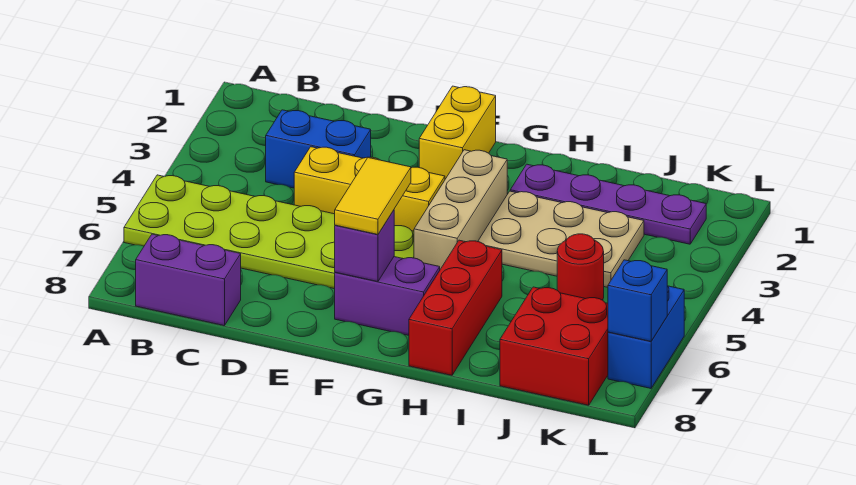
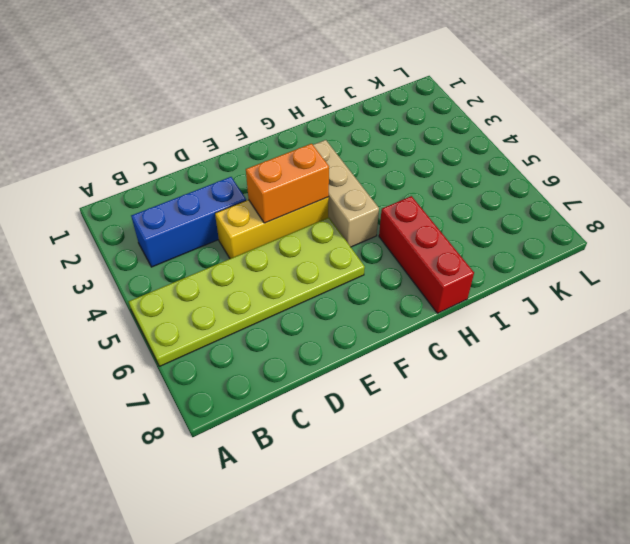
blue 1x3 brick [131,177,246,267] -> blue 1x2 brick [266,110,371,188]
orange 1x2 brick [246,144,329,223] -> none
none -> purple 1x2 brick [136,234,241,326]
none -> yellow 1x2 brick [419,86,496,179]
none -> purple 1x2 brick [335,257,440,335]

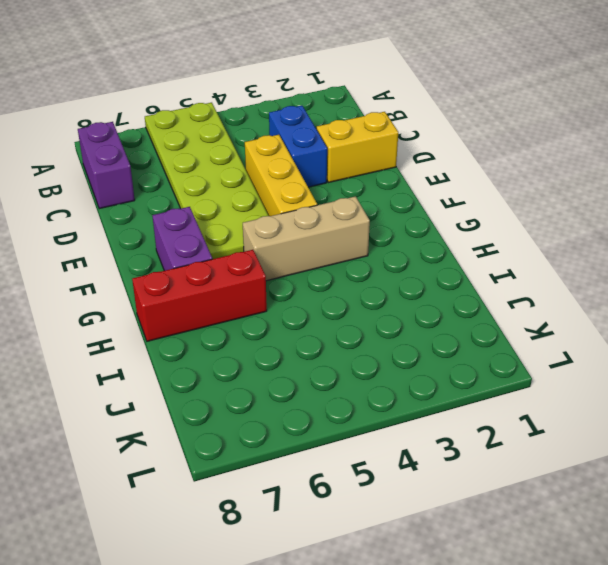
yellow 1x2 brick [317,112,398,183] -> yellow 1x2 brick moved to [419,86,496,179]
none -> purple 1x4 plate [510,164,706,244]
none -> tan 2x3 plate [478,191,644,287]
none -> red 1x1 round brick [557,234,604,300]

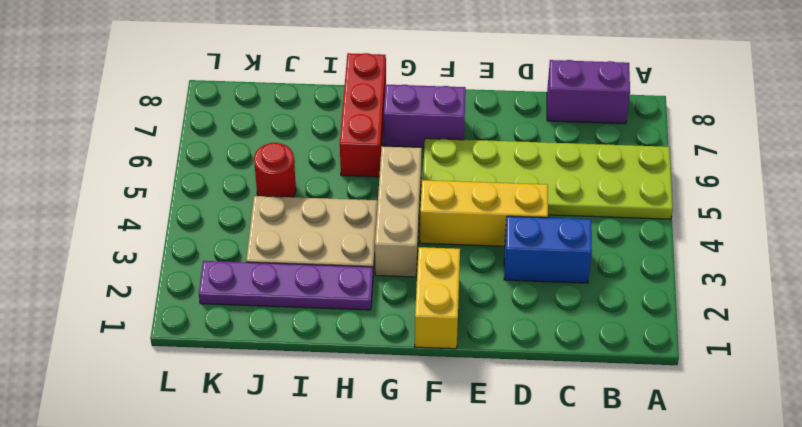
none -> red 2x2 brick [500,287,608,405]
none -> blue 1x2 brick [608,286,684,388]
none -> purple 1x1 brick [335,210,394,282]

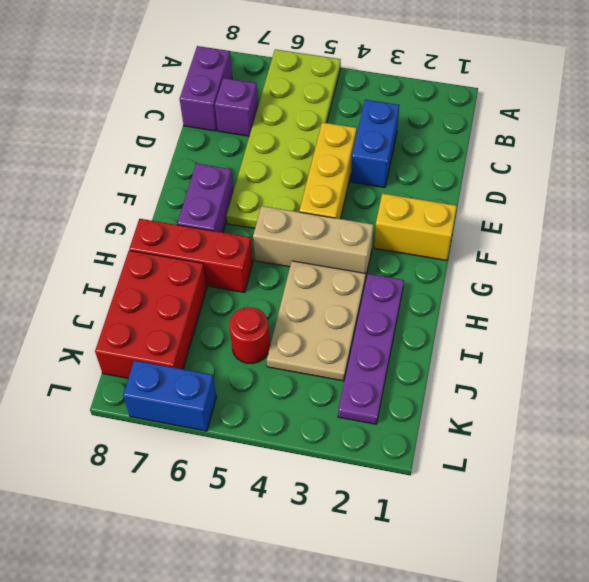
purple 1x1 brick [215,78,258,136] -> purple 1x1 brick moved to [335,210,394,282]
red 2x3 brick [95,251,207,378] -> red 2x2 brick [500,287,608,405]
none -> blue 1x1 brick [608,260,667,341]
none -> yellow 1x2 tile [335,158,411,234]

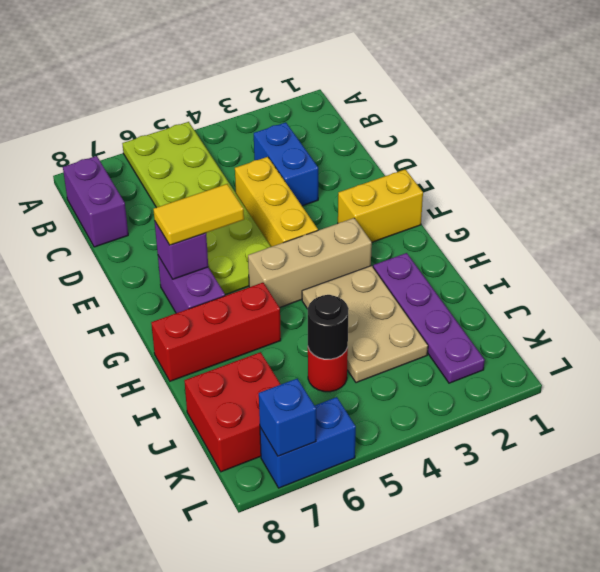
black 1x1 round brick [308,295,349,359] -> none

